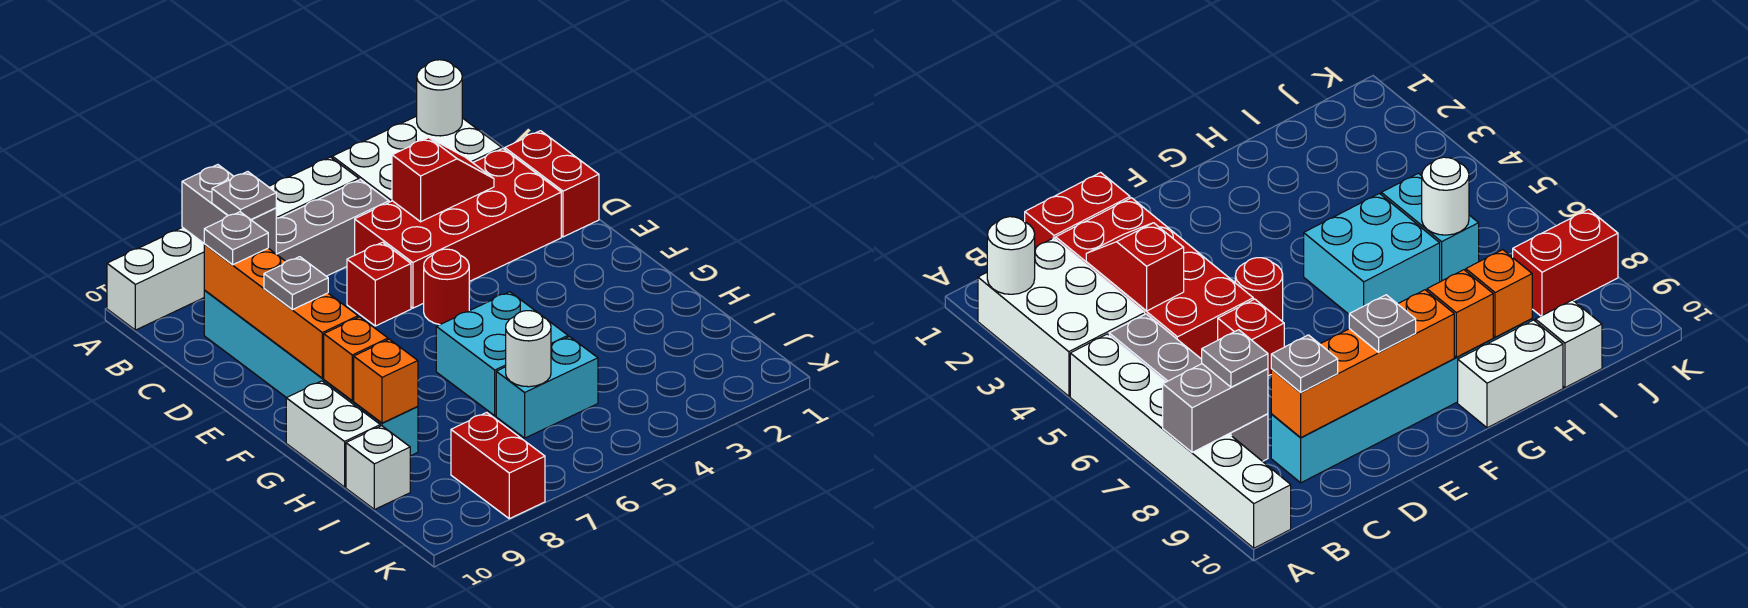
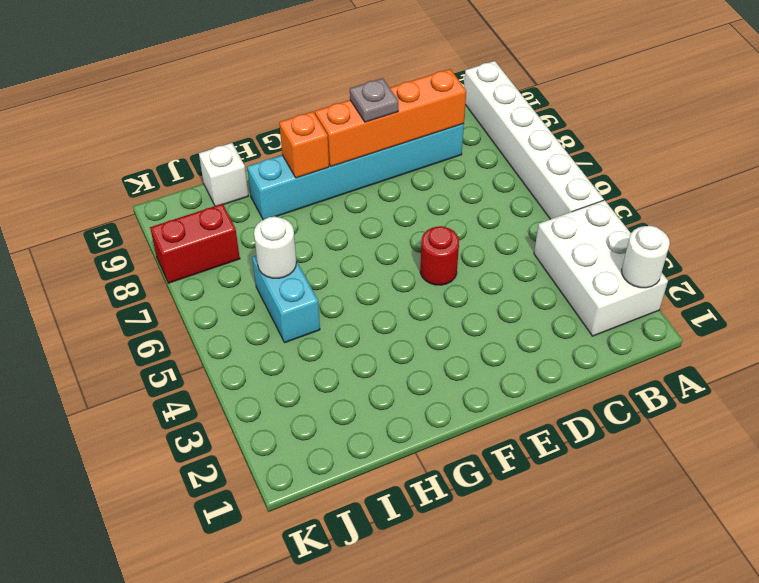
none -> grey 1x4 brick [276,180,389,276]
none -> red 1x2 brick [505,131,599,237]
none -> red 2x4 brick [355,149,561,308]

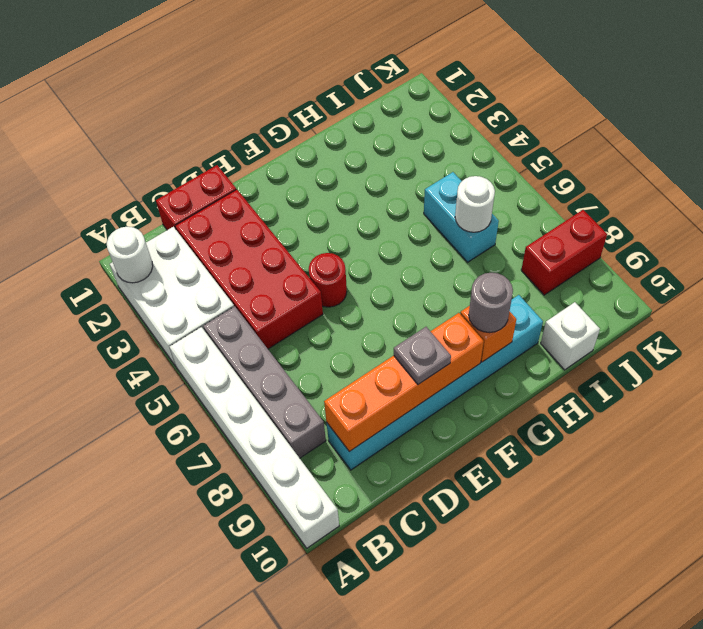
grey 1x1 round brick [469,273,513,333] -> none
none -> red 1x1 brick [347,242,411,326]
none -> cyan 2x2 brick [436,292,568,416]
none -> white 1x2 brick [286,381,380,487]

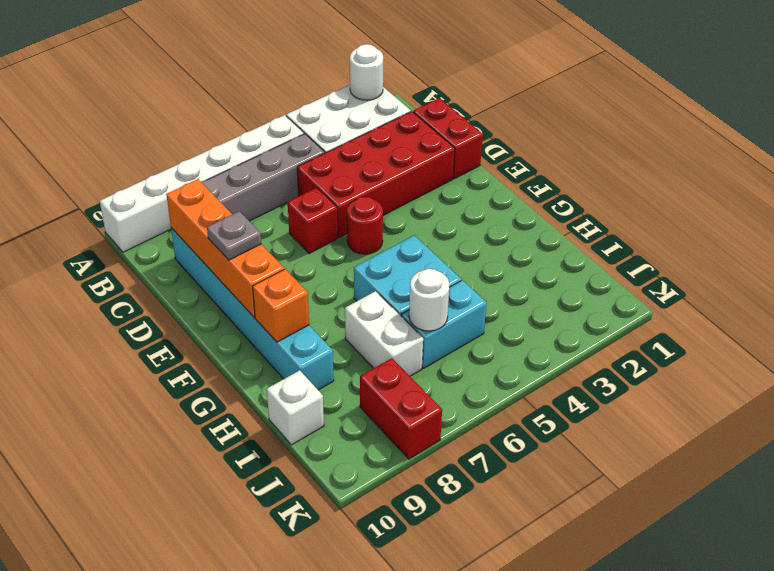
white 1x2 brick [345,291,423,376] -> white 1x2 brick moved to [286,381,380,487]
none -> grey 1x2 brick [182,165,276,254]
none -> red 1x2 slope [392,138,494,222]
none -> orange 1x1 brick [354,339,418,423]

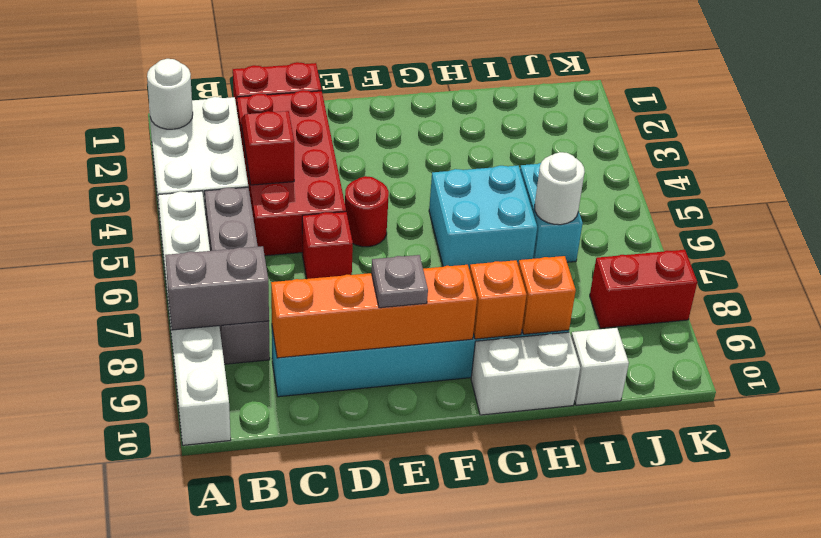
none -> grey 1x1 plate [212,172,276,220]
none -> grey 1x1 plate [204,212,268,265]

